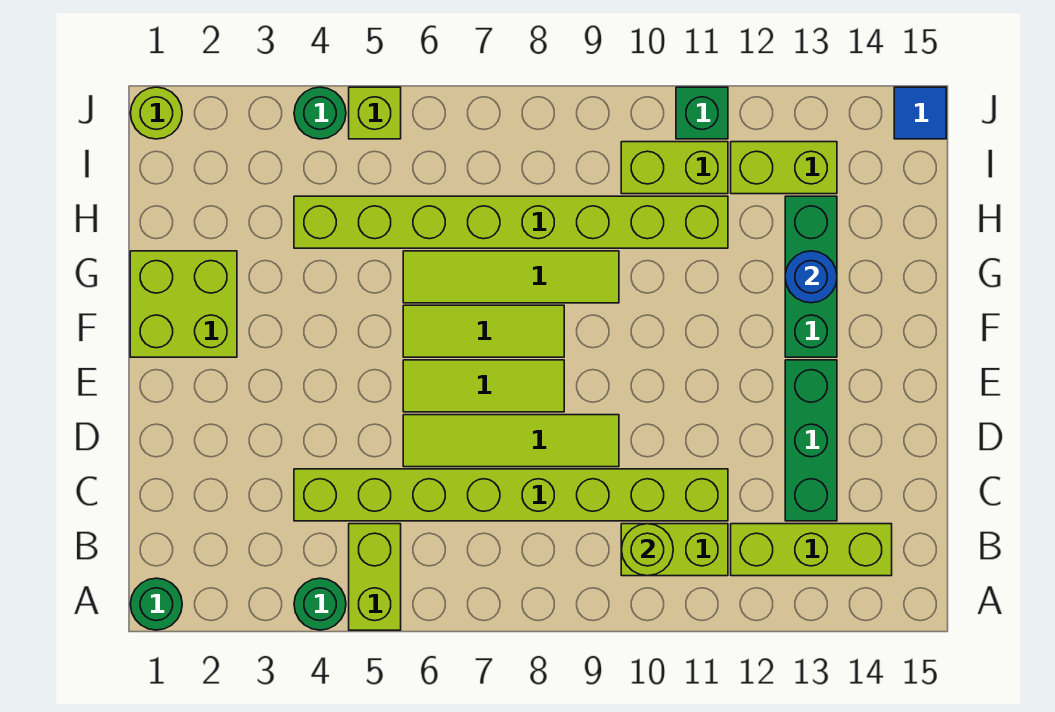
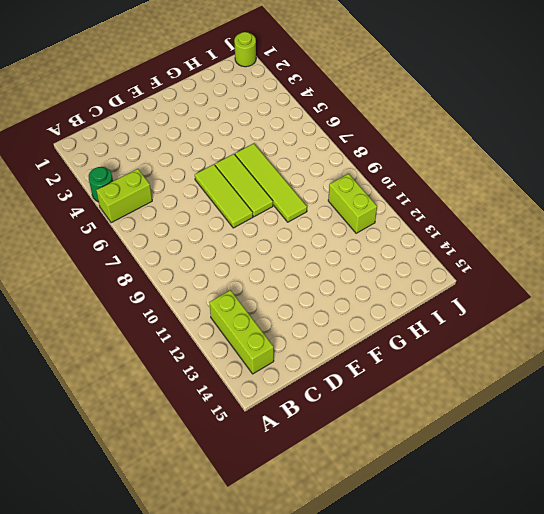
none -> green 1x1 round brick [130,578,182,630]
none -> lime 1x2 brick [621,524,728,576]
none -> lime 1x8 brick [294,469,728,521]

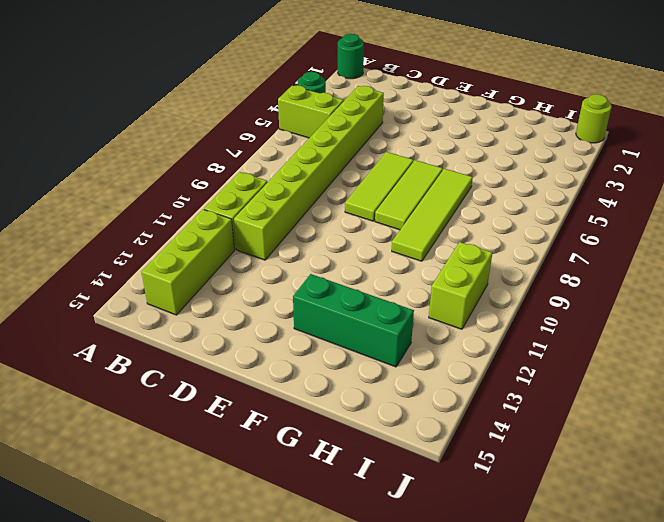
none -> green 1x3 brick [785,360,837,521]
none -> lime 1x4 tile [403,415,619,467]
none -> lime 2x2 brick [130,251,237,357]

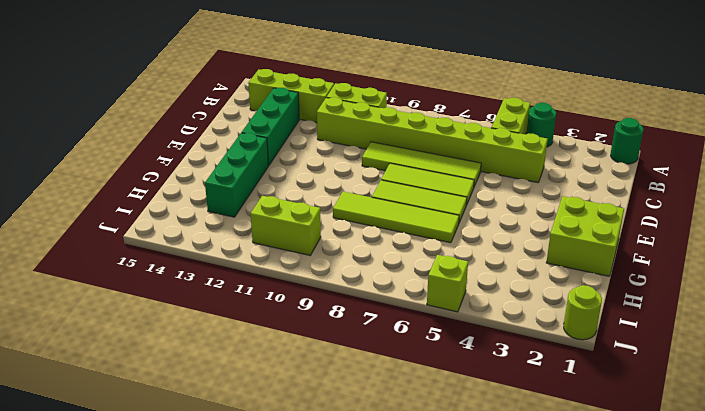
none -> lime 1x8 brick [294,196,728,248]
none -> lime 1x2 brick [731,142,837,194]
none -> green 1x1 round brick [294,87,346,139]

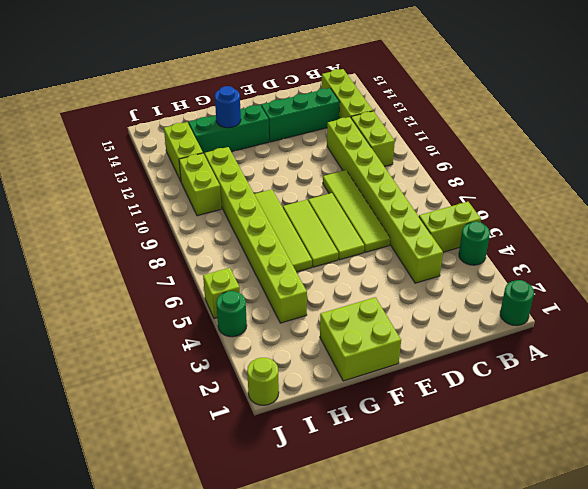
none -> green 1x1 brick [676,87,728,139]
none -> blue 1x1 tile [894,87,946,139]
none -> lime 1x1 round brick [622,524,673,576]

